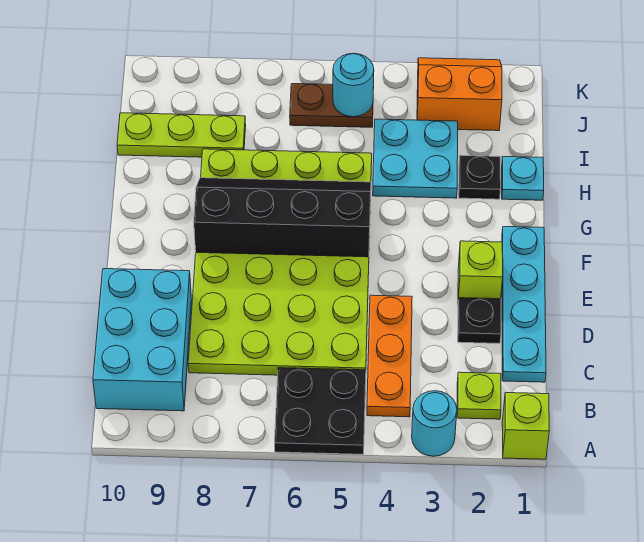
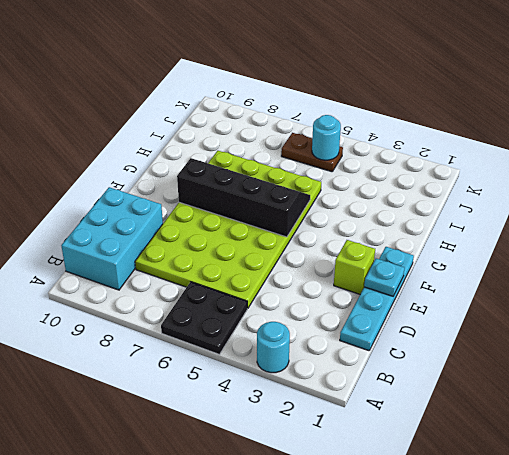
cyan 1x1 plate [364,258,405,296] -> cyan 1x1 plate moved to [502,157,544,200]
none -> lime 1x1 brick [502,393,549,459]
none -> lime 1x1 plate [457,372,501,419]
none -> orange 1x3 plate [367,295,412,417]

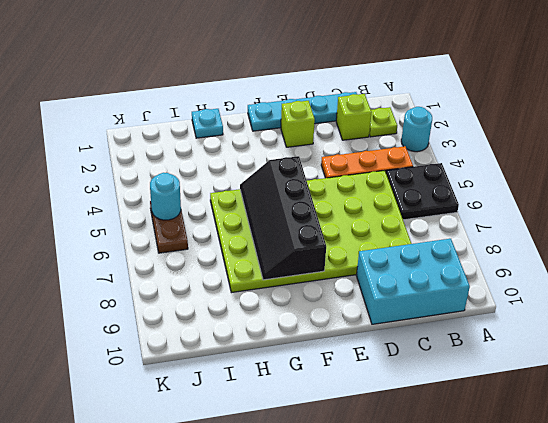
lime 1x1 brick [336,94,372,140] -> lime 1x1 brick moved to [502,393,549,459]
none -> black 1x1 plate [458,298,501,344]
none -> black 1x1 plate [459,155,501,199]
none -> cyan 2x2 plate [373,119,458,198]

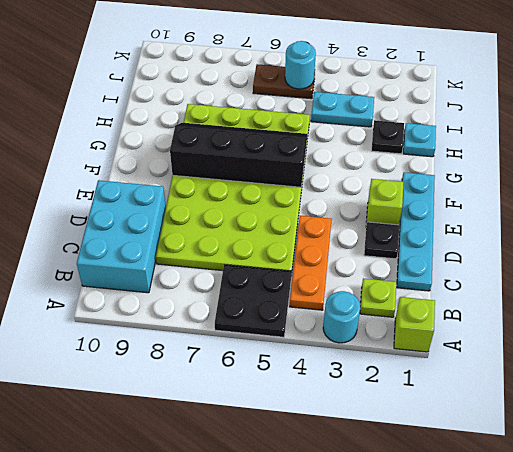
cyan 1x2 plate [311,92,374,127] -> cyan 2x2 plate [373,119,458,198]
none -> lime 1x3 plate [117,113,246,157]
none -> orange 2x2 slope [417,58,502,131]

